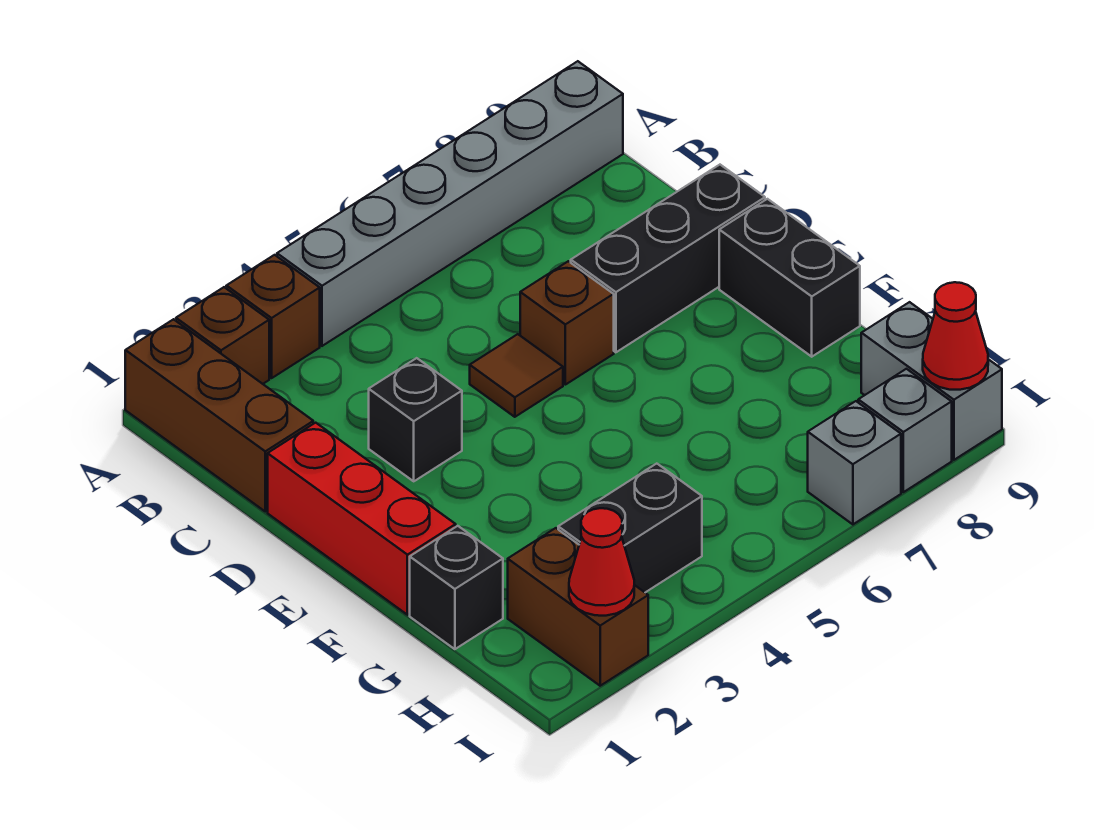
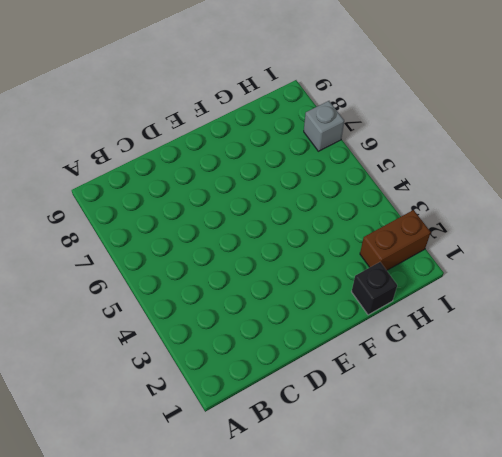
none -> brown 1x3 brick [125,319,313,511]
none -> brown 1x1 brick [176,287,269,384]
none -> brown 1x1 brick [226,255,320,378]

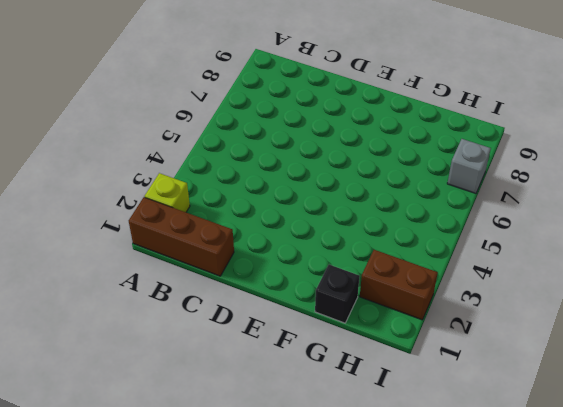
lime 1x1 brick [145,173,190,212] -> brown 1x1 brick [176,287,269,384]
none -> brown 1x1 brick [226,255,320,378]
none -> grey 1x6 brick [277,61,623,346]
none -> red 1x3 brick [268,423,456,615]

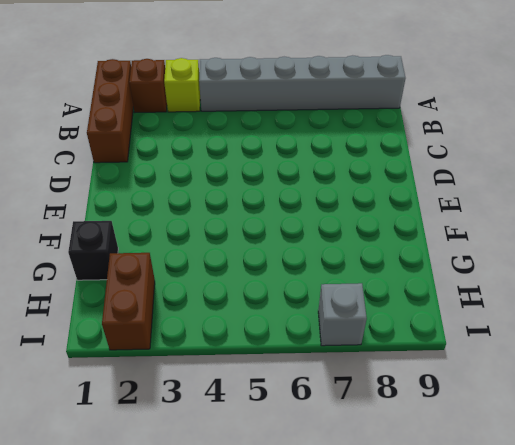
lime 1x1 brick [164,58,200,112] -> brown 1x1 brick [226,255,320,378]
none -> red 1x3 brick [268,423,456,615]
none -> black 1x1 brick [369,358,462,481]
none -> brown 1x1 tile [470,334,563,417]

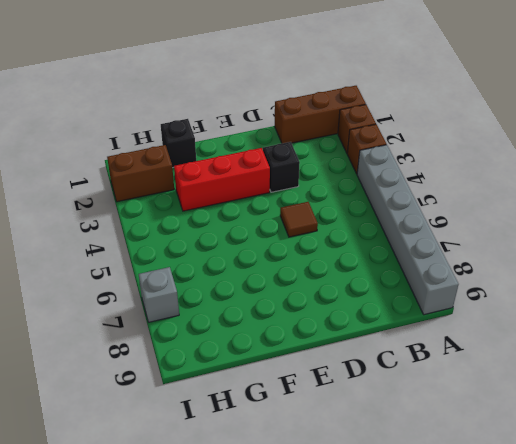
red 1x3 brick [174,148,270,211] -> red 1x3 brick moved to [268,423,456,615]
none -> brown 1x1 brick [520,261,614,385]
none -> black 1x3 brick [570,165,765,352]
none -> black 1x2 brick [719,199,860,357]

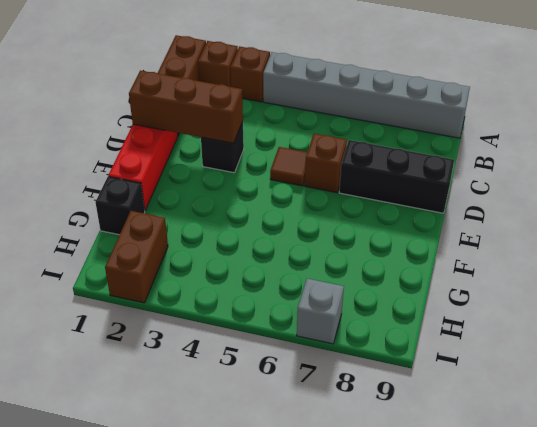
brown 1x3 brick [129,71,243,143] -> none
none -> black 1x2 brick [719,199,860,357]
none -> black 1x2 brick [558,464,702,592]
none -> grey 1x2 brick [861,302,1002,460]

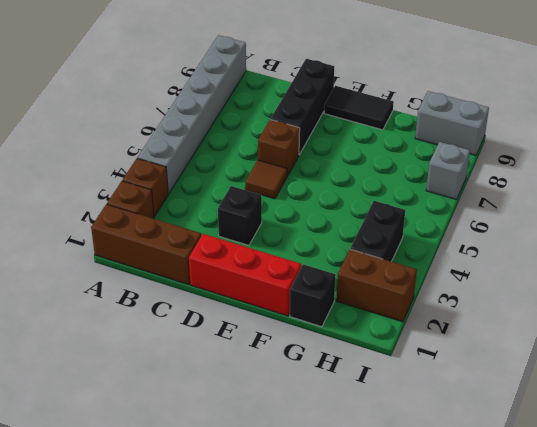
black 1x2 tile [324,86,394,130] -> black 1x2 brick [719,199,860,357]
none -> grey 1x1 brick [858,369,952,492]
none -> red 1x1 cone [569,508,634,616]
none -> red 1x1 cone [923,282,988,390]

